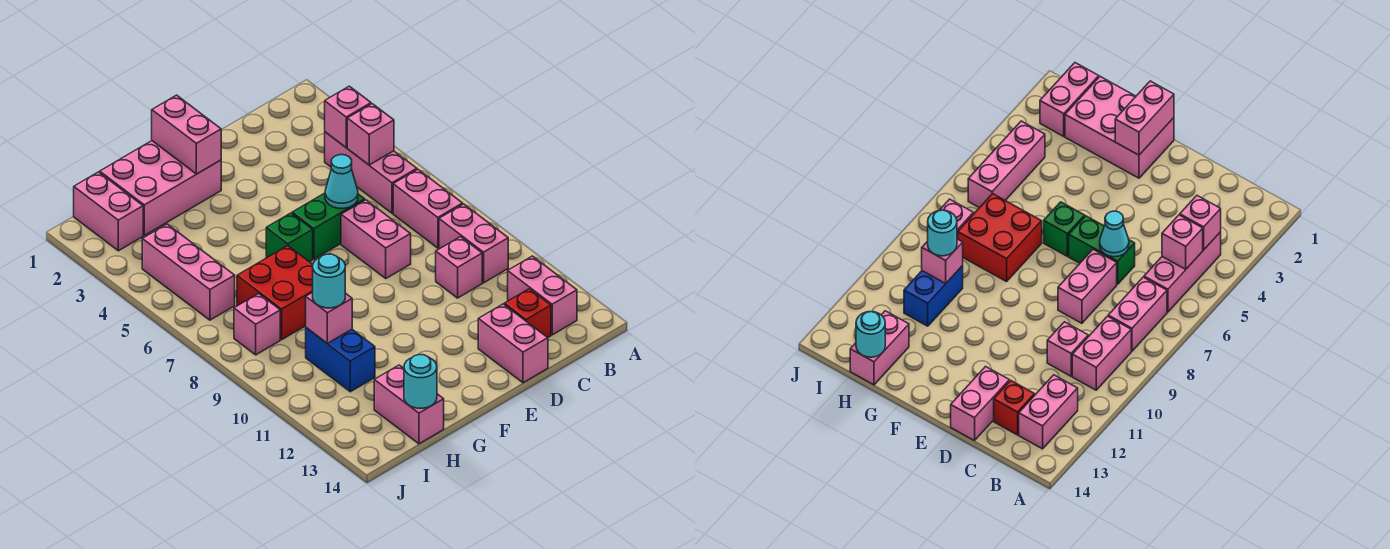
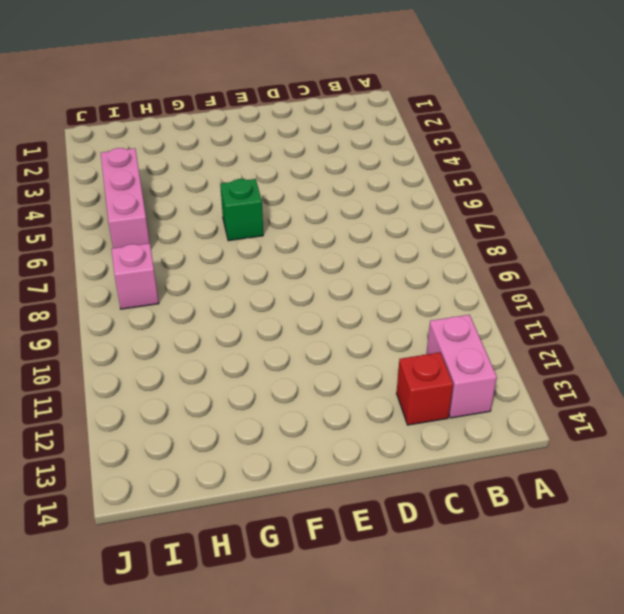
none -> pink 1x3 brick [325,132,417,213]
none -> pink 1x2 brick [393,169,463,248]
none -> pink 1x2 brick [439,204,508,283]

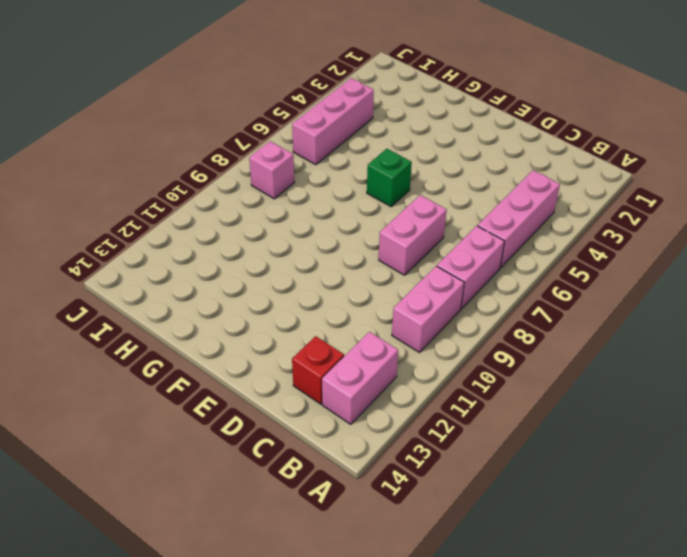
none -> pink 1x1 brick [436,237,482,298]
none -> green 1x2 brick [292,193,365,259]
none -> pink 1x2 brick [478,304,548,383]

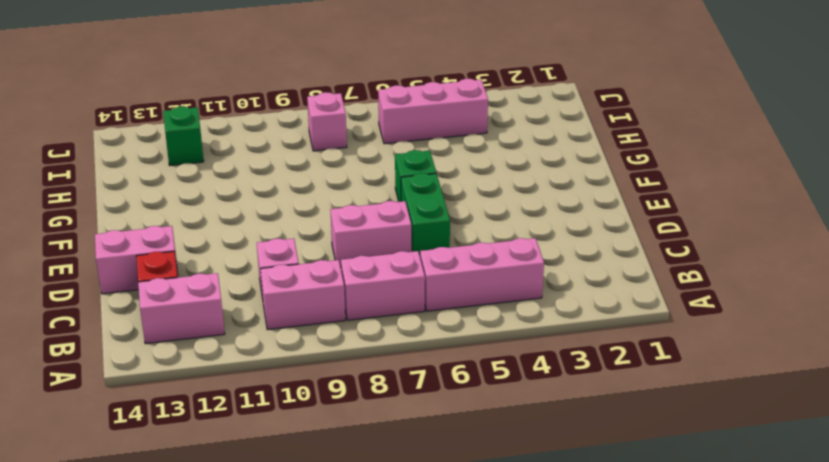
green 1x1 brick [163,107,204,166] -> none
none -> pink 2x3 brick [100,141,221,235]
none -> red 2x2 brick [237,246,313,339]
none -> blue 1x2 brick [306,328,375,392]

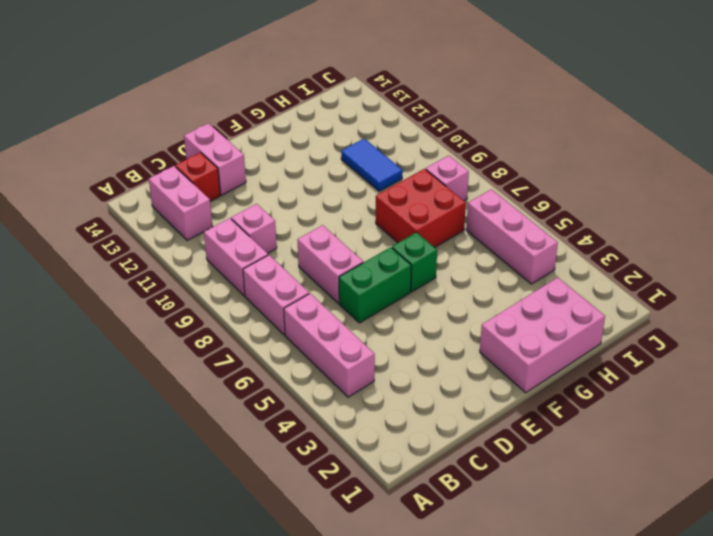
blue 1x2 tile [341,139,403,191] -> blue 1x2 brick [306,328,375,392]
none -> pink 1x2 brick [374,365,444,444]
none -> pink 1x2 brick [74,172,143,251]
none -> pink 1x1 brick [325,86,371,148]

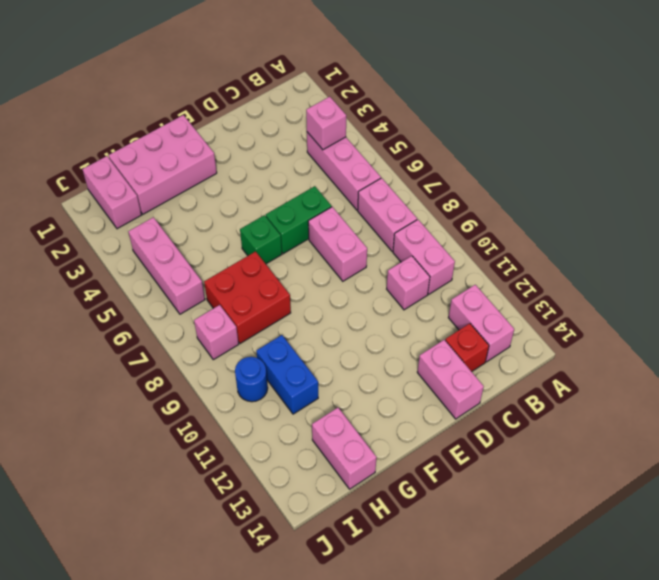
blue 1x1 round brick [235,357,268,402] -> none
none -> pink 1x1 brick [347,104,394,165]
none -> cyan 1x1 cone [325,155,358,209]
none -> pink 1x2 brick [152,95,221,174]

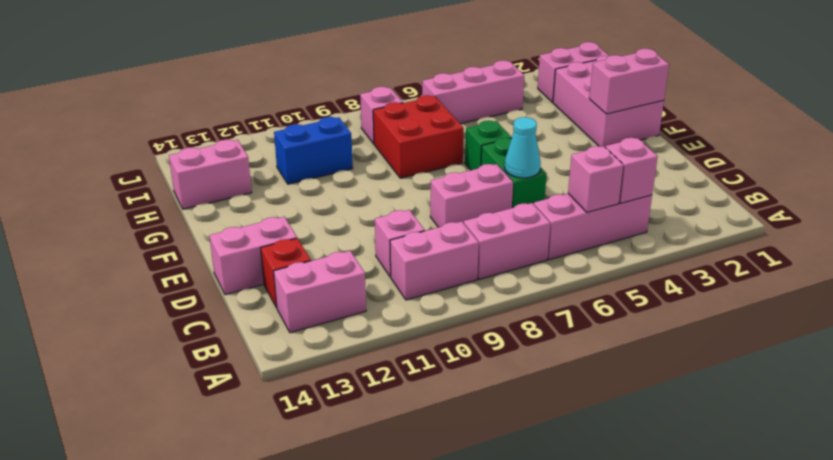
none -> pink 1x1 brick [306,292,352,343]
none -> cyan 1x1 round brick [404,355,437,408]
none -> cyan 1x1 round brick [313,254,345,308]

